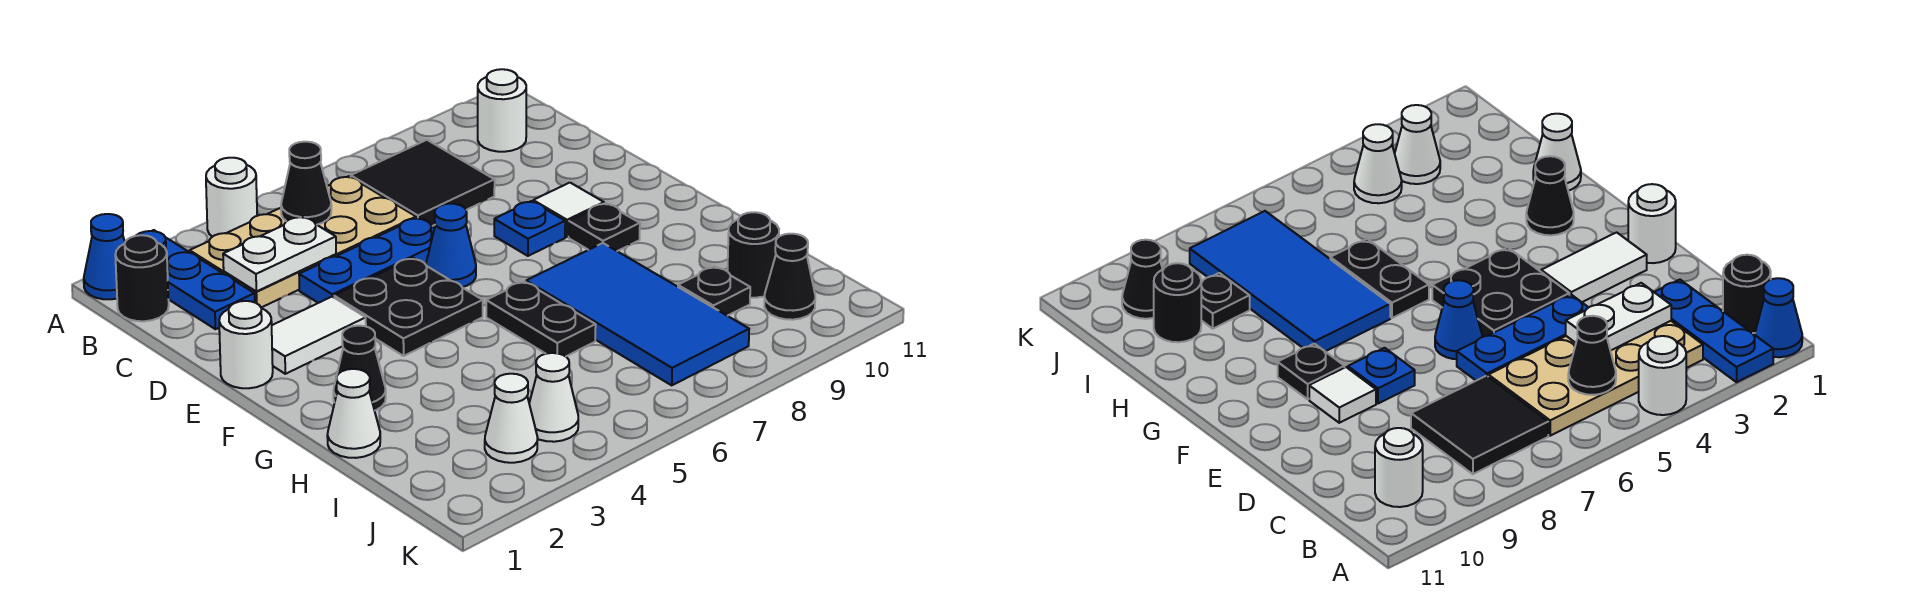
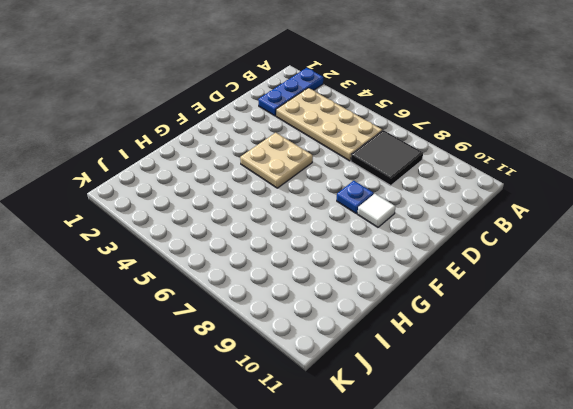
tan 2x2 plate [240,133,313,188] -> black 2x2 plate [334,258,483,356]
none -> blue 1x1 cone [84,214,125,299]
none -> white 1x1 round brick [206,158,257,237]
none -> black 1x1 round brick [115,235,169,321]

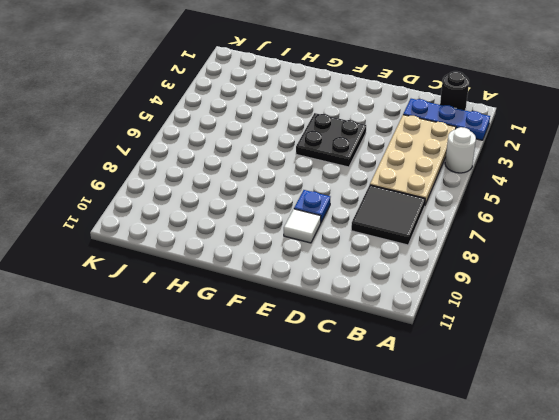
none -> blue 1x1 cone [84,214,125,299]
none -> white 1x1 round brick [478,69,526,152]
none -> blue 1x3 plate [299,218,435,303]

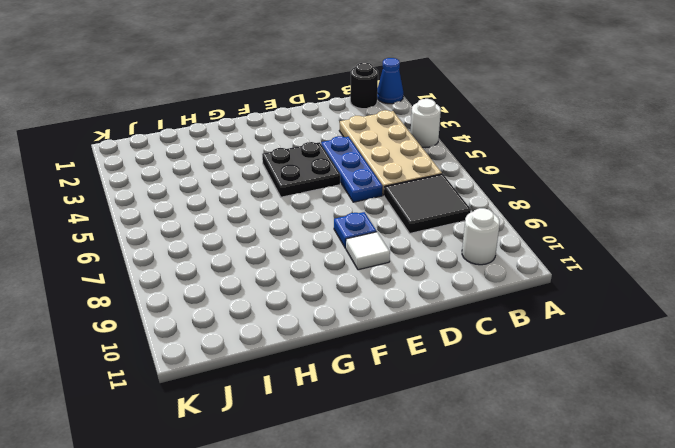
none -> blue 1x3 plate [136,230,255,329]
none -> white 1x1 round brick [219,301,273,388]
none -> white 1x2 tile [272,297,366,374]

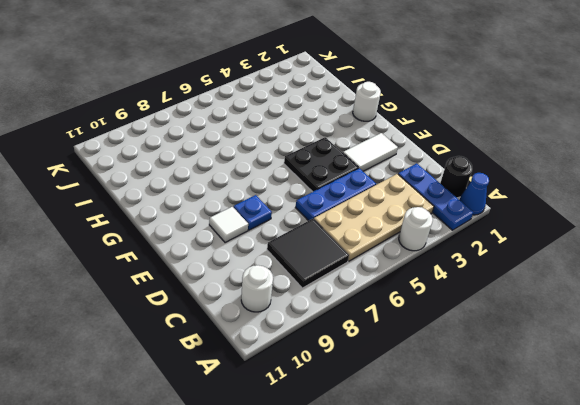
white 1x1 round brick [353,82,381,121] -> white 1x1 round brick moved to [219,301,273,388]
none -> blue 1x1 cone [426,204,476,287]
none -> black 1x1 plate [569,203,640,251]
none -> black 1x1 cone [333,326,386,411]

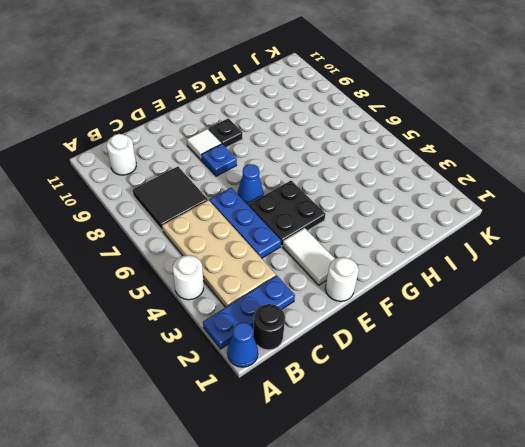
none -> black 1x1 cone [333,326,386,411]
none -> black 1x2 plate [486,282,596,357]
none -> blue 2x4 tile [526,243,749,385]

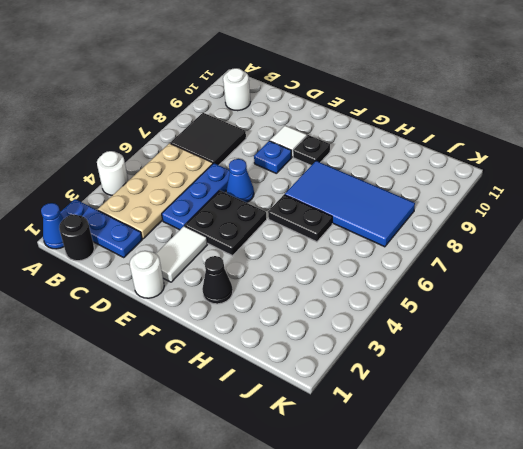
none -> white 1x1 cone [327,369,380,458]
none -> black 1x1 plate [678,267,750,316]
none -> black 1x1 round brick [727,212,779,298]

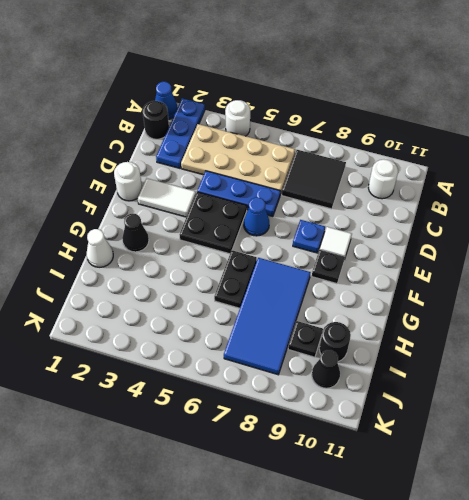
none -> white 1x1 cone [485,374,538,463]
none -> white 1x1 cone [529,353,578,442]
none -> black 1x1 cone [281,142,331,225]

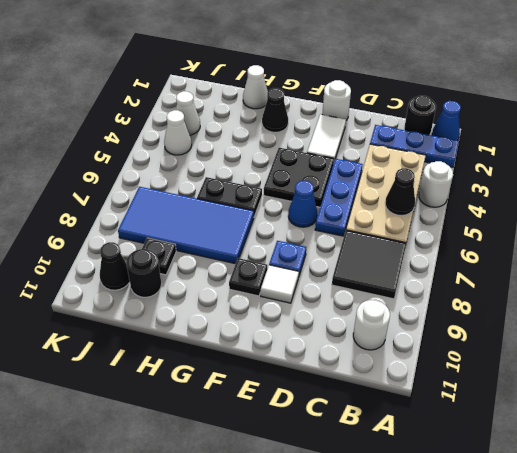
none -> white 1x2 plate [223,216,336,292]

